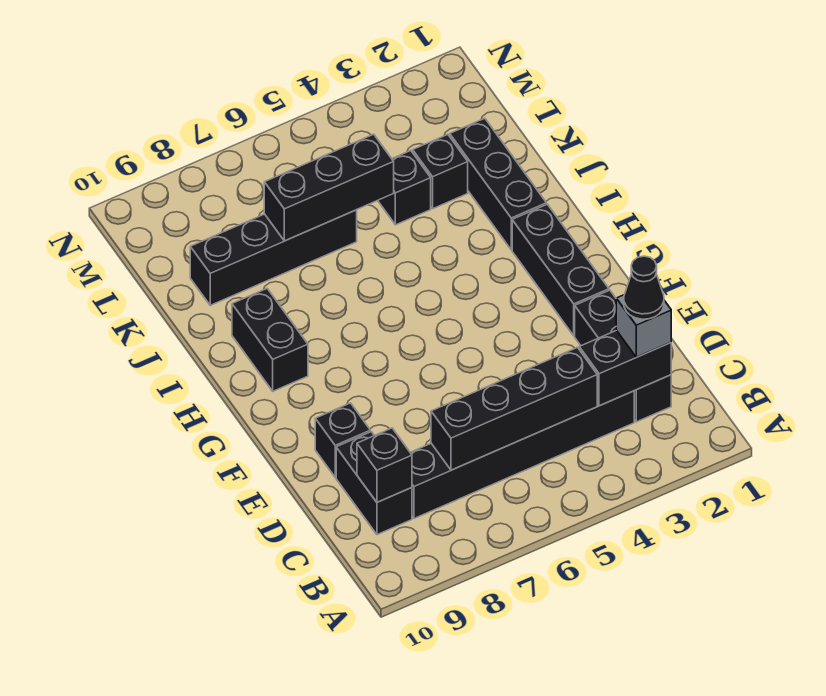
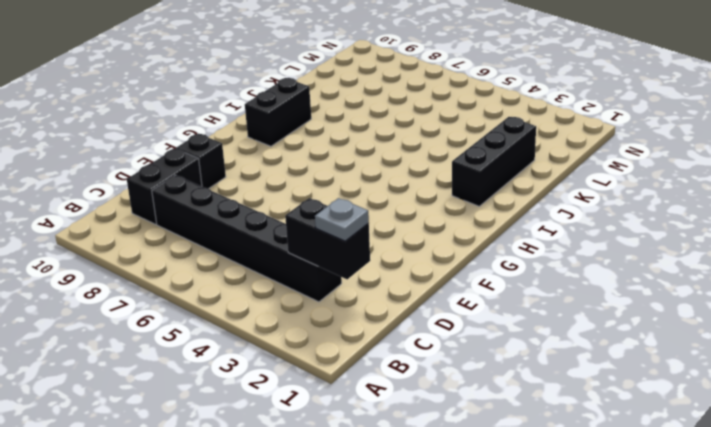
grey 1x1 plate [315,198,369,241] -> grey 1x1 brick [616,295,671,357]
none -> black 1x3 brick [575,290,671,422]
none -> black 1x3 brick [512,204,609,336]
none -> black 1x1 brick [413,134,468,209]

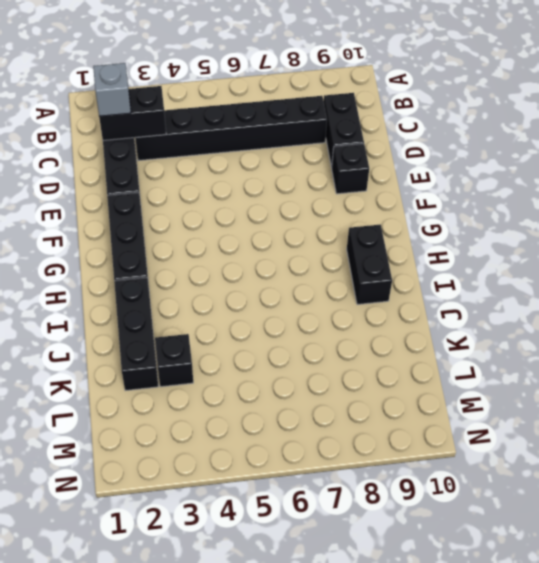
none -> black 1x1 brick [378,151,431,225]
none -> black 1x4 brick [190,210,357,305]
none -> black 1x4 brick [431,347,597,470]

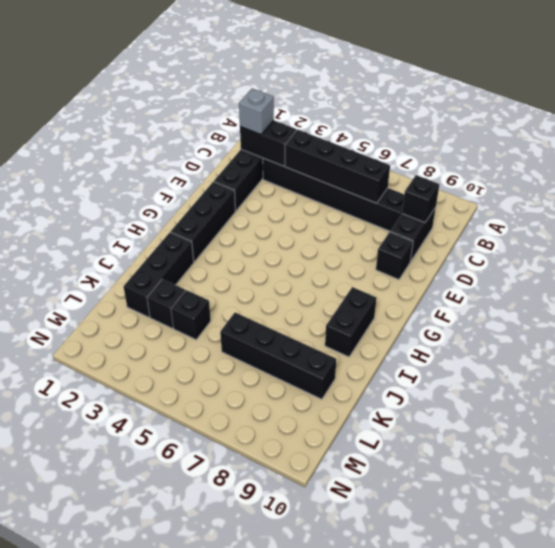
none -> black 1x3 brick [264,134,394,241]
none -> black 1x1 cone [624,256,664,319]

